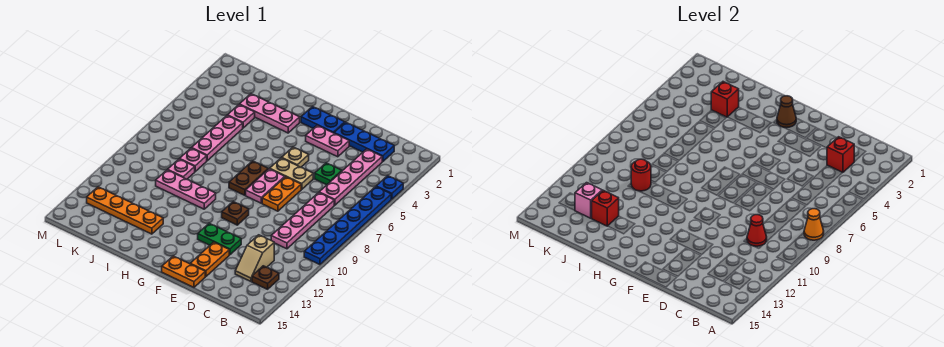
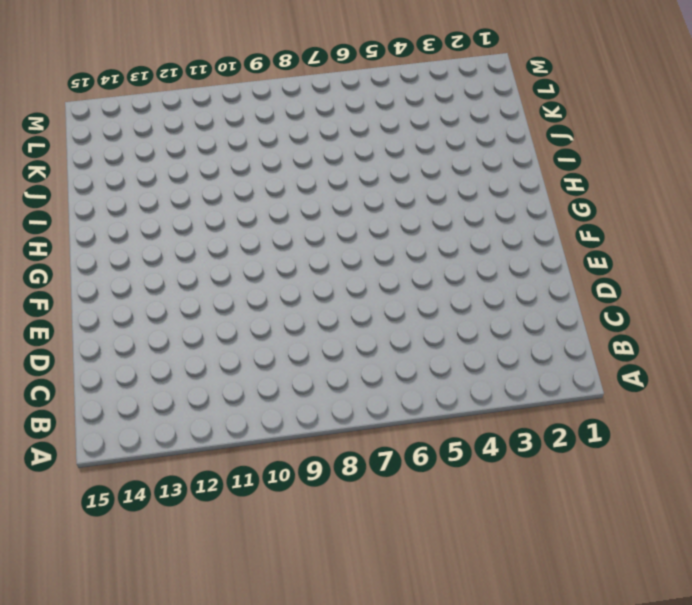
none -> blue 1x1 plate [376,176,403,199]
none -> blue 1x6 plate [304,187,391,265]
none -> brown 1x1 plate [252,266,279,289]
none -> blue 1x3 plate [334,122,394,162]

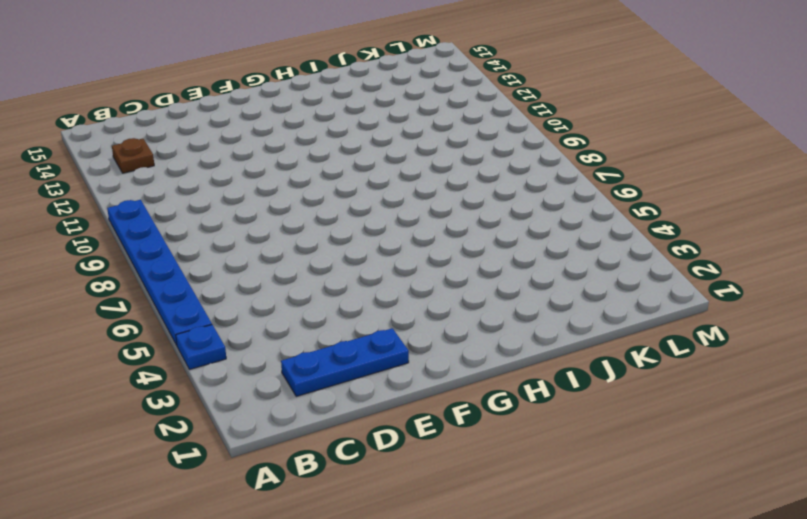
none -> pink 1x4 plate [319,149,382,205]
none -> pink 1x4 plate [271,193,334,249]
none -> tan 1x2 slope [235,235,274,281]
none -> green 1x1 plate [315,163,342,185]

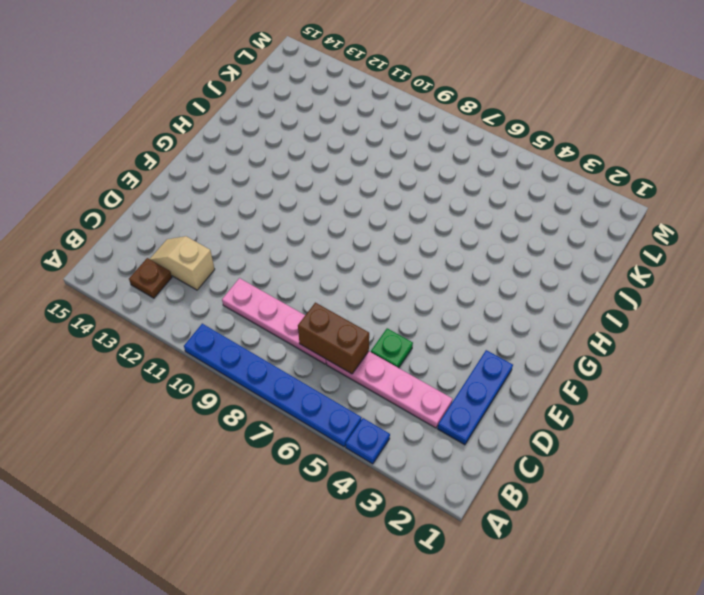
brown 1x2 brick [298,303,369,374] -> none
none -> pink 1x2 plate [306,125,349,157]
none -> tan 1x2 plate [270,158,313,189]
none -> orange 1x2 plate [262,177,301,211]
none -> green 1x2 plate [198,223,241,255]

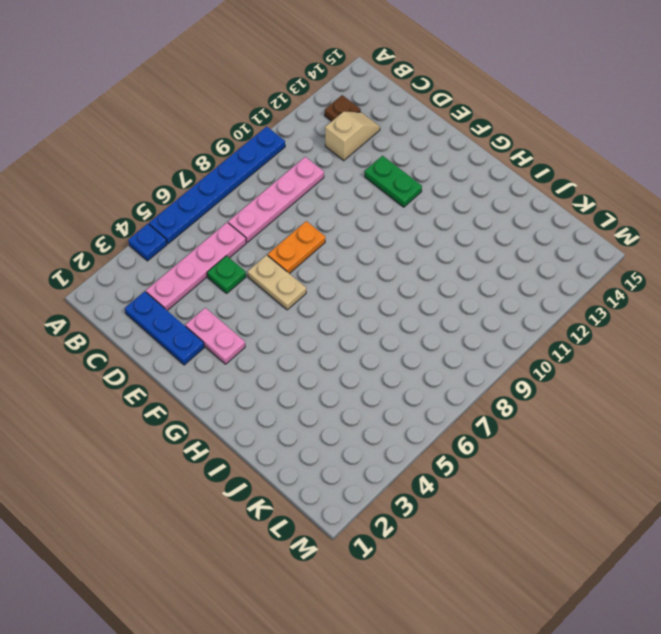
none -> orange 1x2 plate [190,242,229,277]
none -> orange 1x2 plate [162,256,205,287]
none -> blue 1x2 plate [301,106,345,133]
none -> tan 1x1 plate [282,147,309,167]

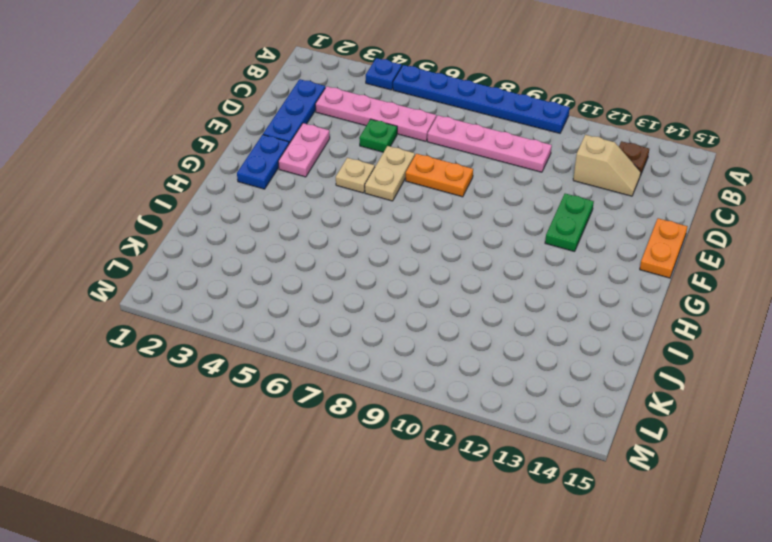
none -> orange 1x2 plate [190,242,229,277]
none -> pink 1x2 plate [246,169,285,203]
none -> brown 1x1 plate [222,202,249,225]
none -> brown 1x2 plate [229,161,268,195]

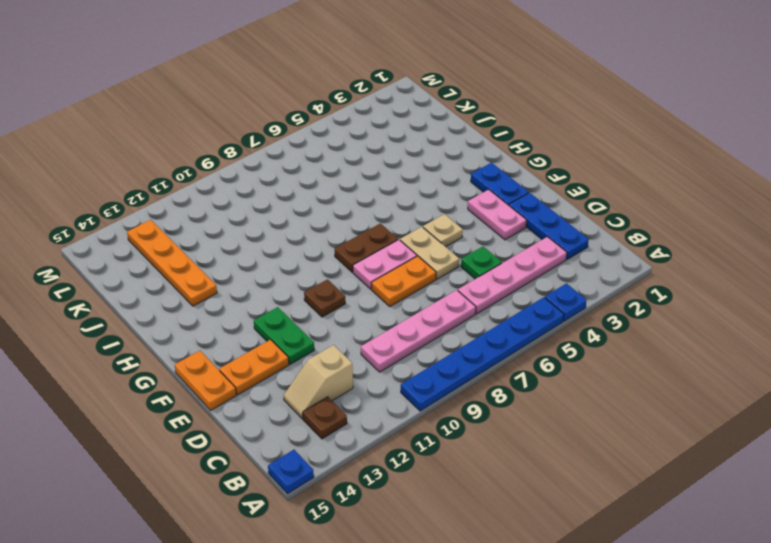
blue 1x1 plate [268,450,314,494] -> none
none -> pink 1x3 plate [239,94,300,133]
none -> pink 1x3 plate [156,170,216,209]
none -> pink 1x1 plate [227,105,255,128]
none -> pink 1x3 plate [192,116,243,161]

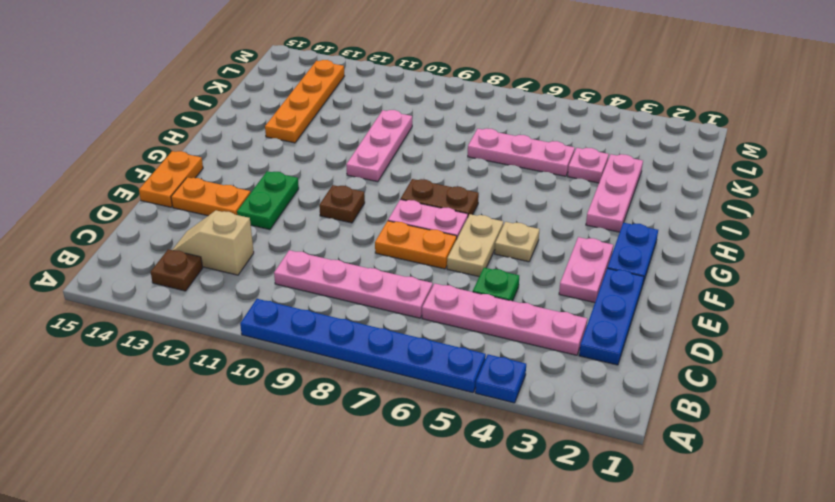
none -> pink 1x1 plate [180,148,207,172]
none -> pink 1x1 plate [168,159,195,179]
none -> orange 1x1 cone [804,209,824,240]
none -> red 1x1 brick [827,137,854,173]

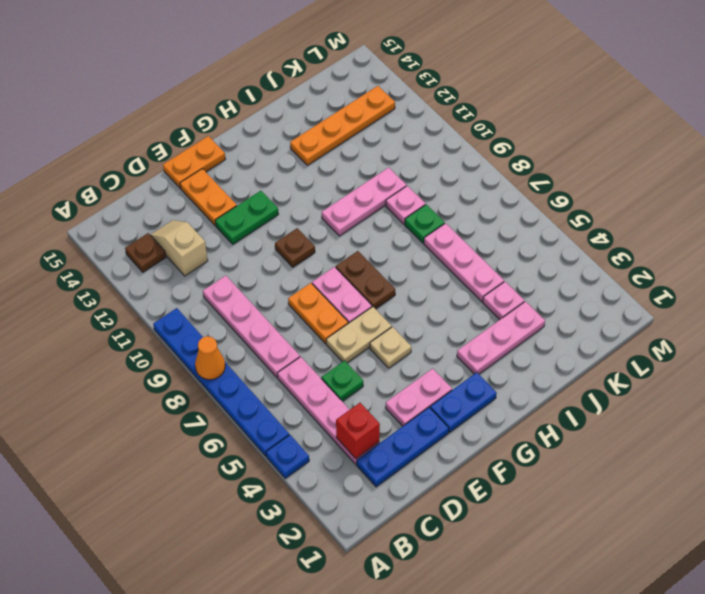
green 1x1 plate [405,204,445,243] -> pink 1x1 plate [180,148,207,172]
none -> red 1x1 cone [747,215,767,246]
none -> brown 1x1 cone [777,96,796,128]
none -> red 1x1 brick [711,82,739,117]
none -> red 1x1 round brick [631,159,651,191]

